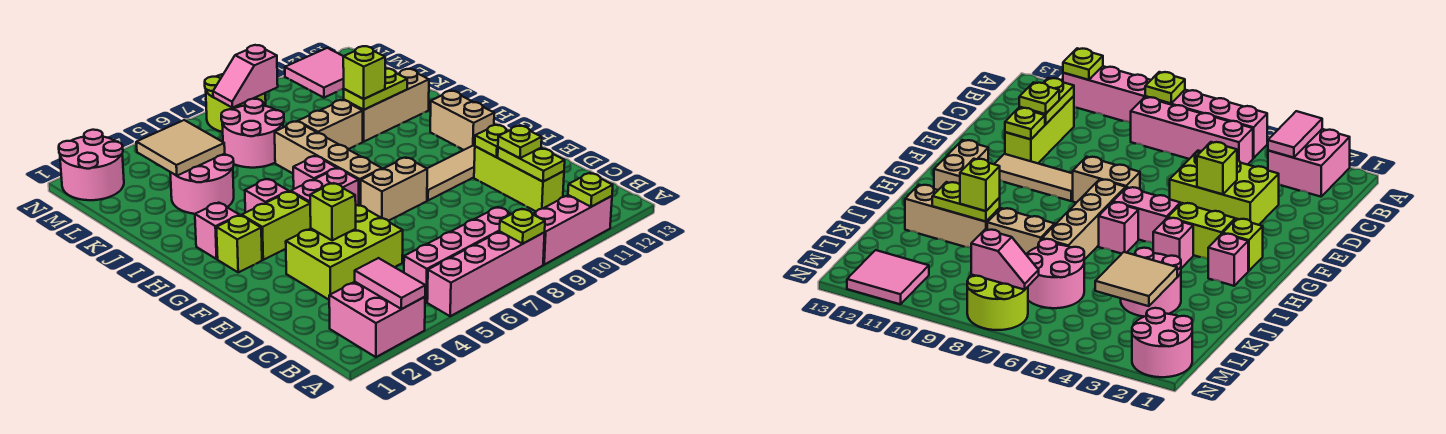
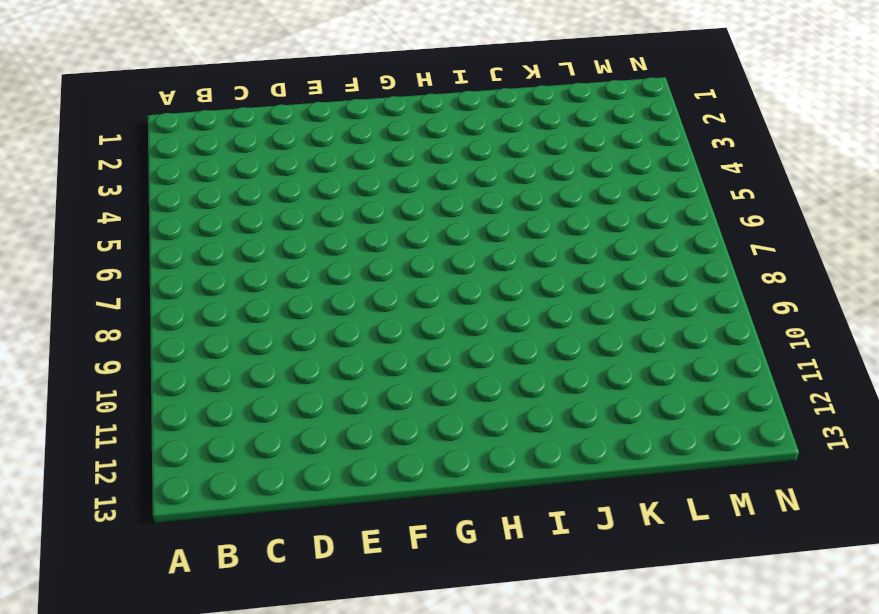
none -> pink 2x2 brick [329,282,425,357]
none -> pink 1x4 brick [427,232,545,316]
none -> pink 1x3 brick [533,195,612,264]
none -> pink 1x4 brick [404,207,511,302]

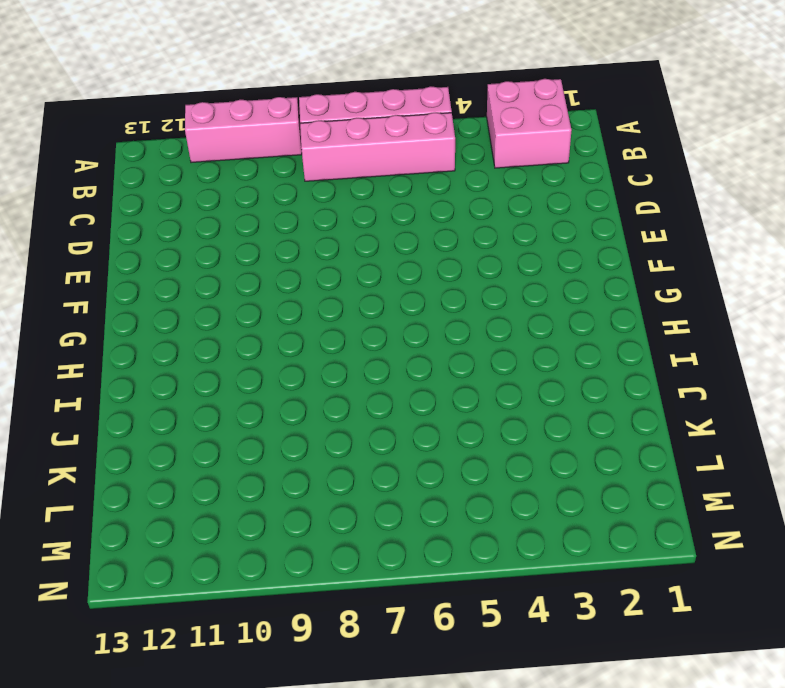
none -> lime 1x3 brick [474,146,564,211]
none -> lime 2x3 brick [286,205,403,300]
none -> tan 1x2 brick [361,158,427,221]
none -> tan 1x3 tile [427,146,475,200]

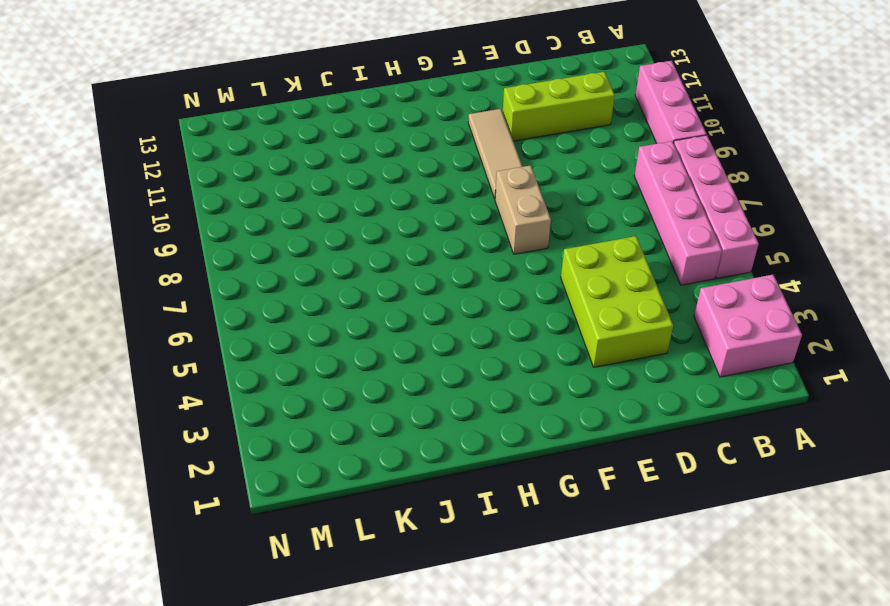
none -> lime 1x1 brick [216,215,262,272]
none -> lime 1x2 brick [242,191,311,260]
none -> pink 1x2 brick [291,168,359,205]
none -> tan 1x4 brick [275,122,382,206]

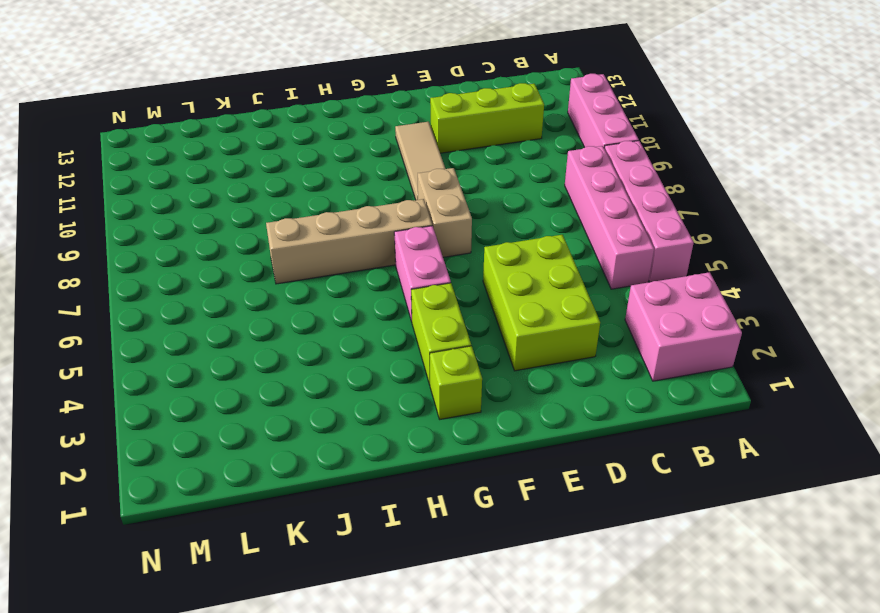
none -> tan 1x2 brick [430,91,494,150]
none -> pink 1x1 brick [195,203,239,259]
none -> pink 1x1 brick [245,179,289,213]
none -> pink 1x1 brick [293,156,337,189]

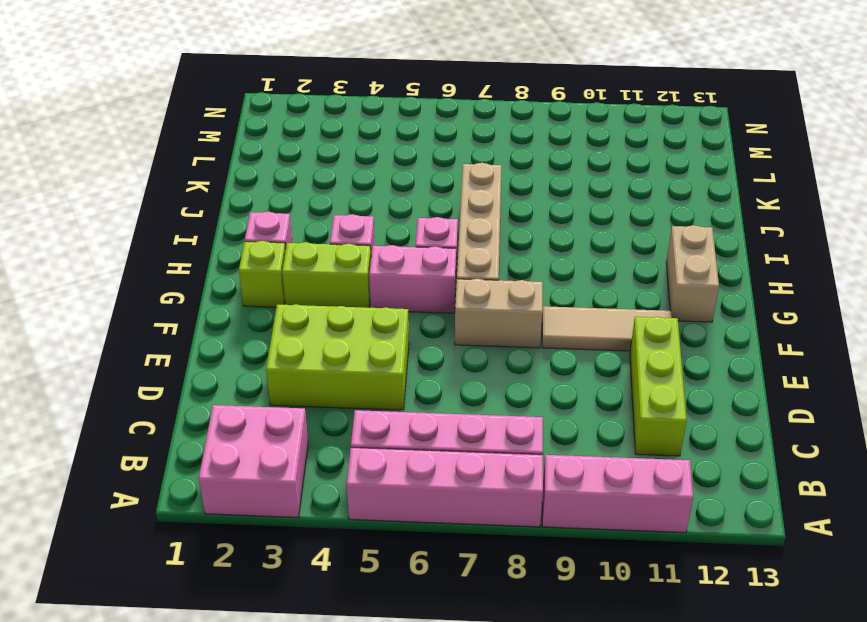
none -> pink 2x2 round brick [170,154,234,214]
none -> tan 1x2 brick [298,100,363,149]
none -> tan 1x3 brick [351,69,429,142]
none -> pink 2x2 round brick [221,99,284,168]

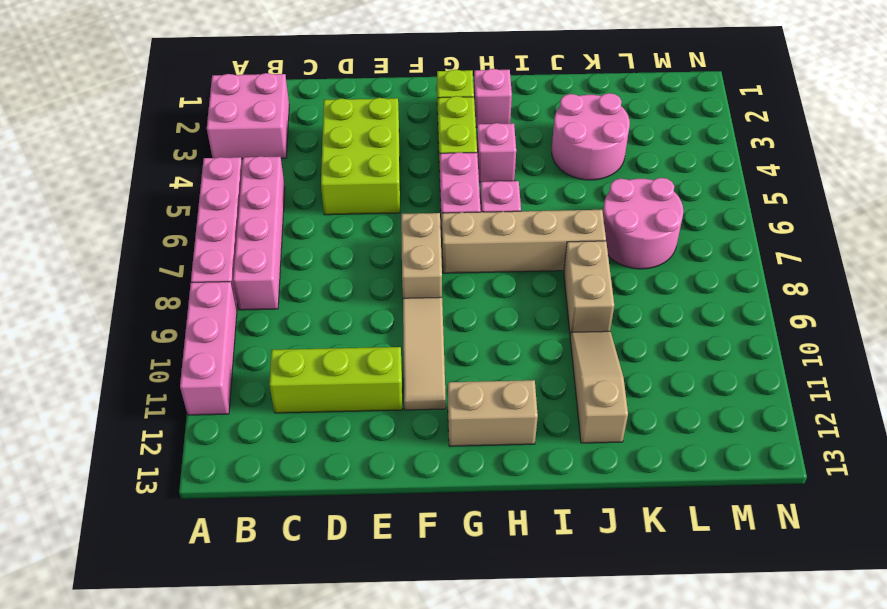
tan 1x3 slope [570,331,628,443] -> tan 1x3 brick [351,69,429,142]
none -> pink 2x2 round brick [59,130,124,200]
none -> lime 2x2 round brick [205,74,266,132]
none -> pink 2x2 tile [285,48,344,98]
none -> pink 1x2 tile [355,258,425,309]

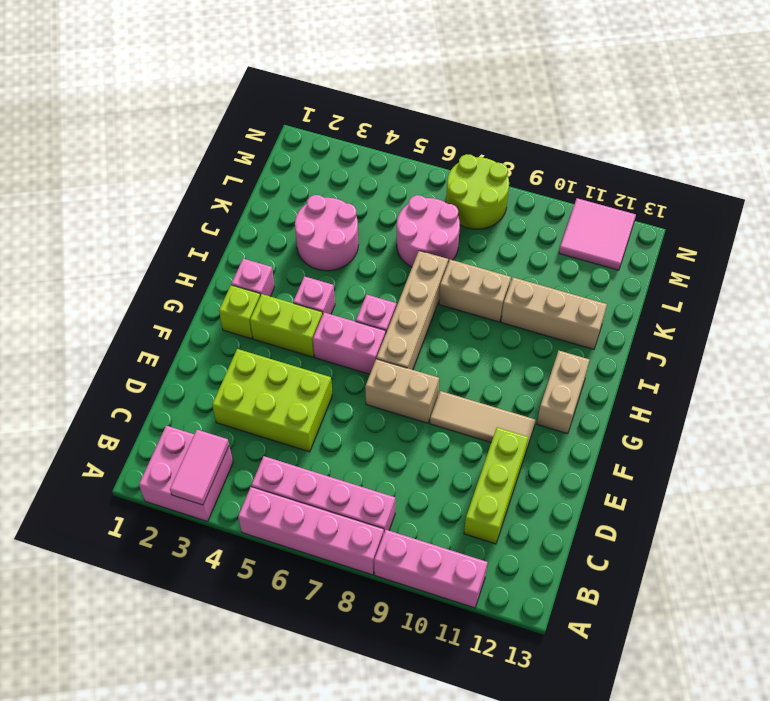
none -> pink 2x2 round brick [59,130,124,200]
none -> lime 1x1 plate [500,209,545,244]
none -> lime 1x1 plate [568,173,613,207]
none -> lime 1x2 plate [498,147,565,182]

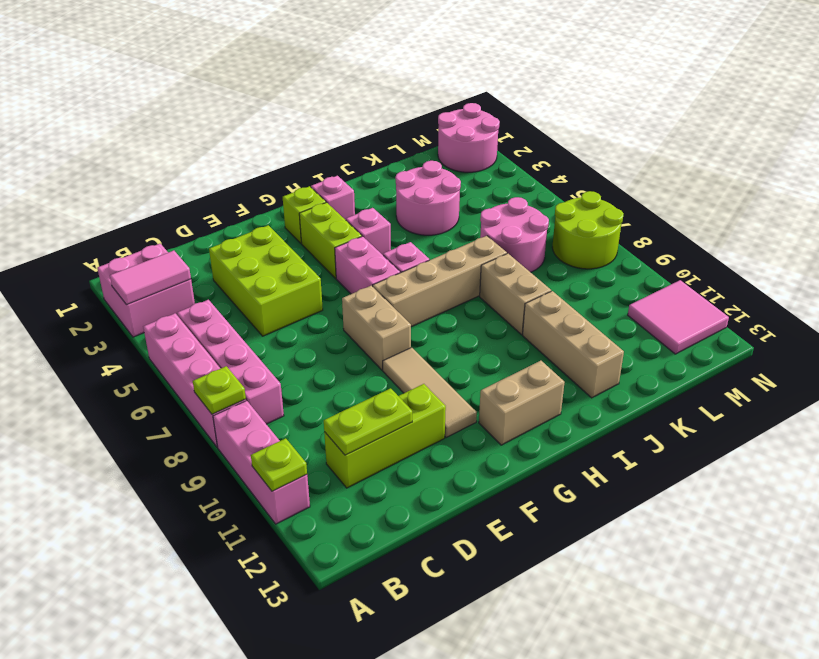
none -> lime 1x1 brick [310,183,356,240]
none -> lime 1x1 plate [475,125,508,157]
none -> lime 1x2 plate [344,69,407,110]
none -> tan 2x2 tile [136,120,225,176]

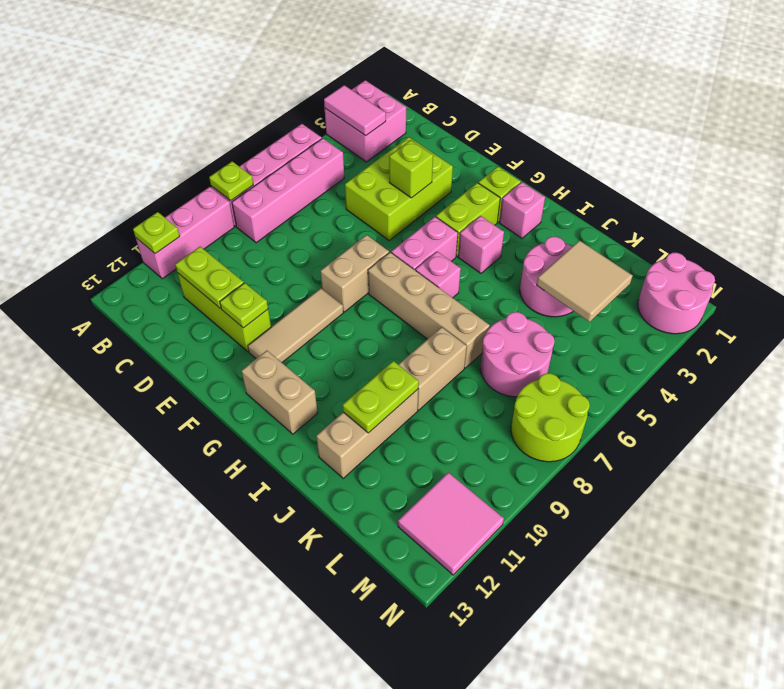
none -> pink 1x2 slope [213,45,278,108]
none -> lime 1x1 plate [498,126,542,158]
none -> lime 1x1 brick [343,46,385,99]

